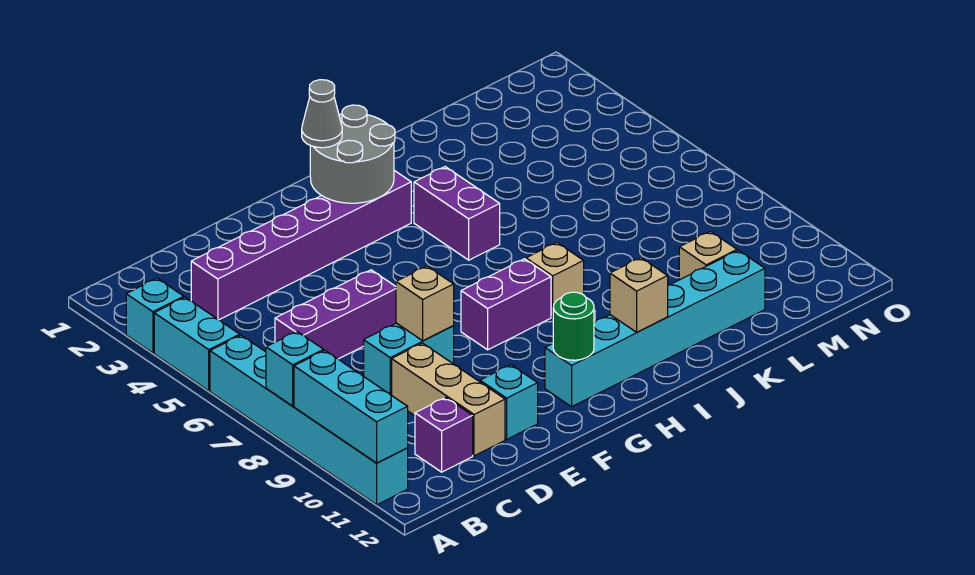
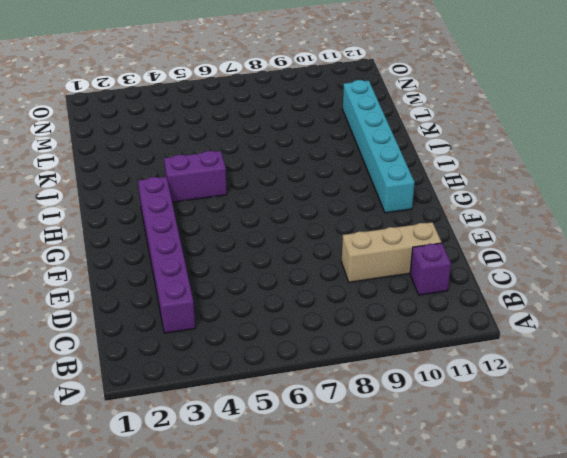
none -> cyan 1x1 brick [126,278,184,353]
none -> cyan 1x2 brick [154,297,240,391]
none -> cyan 1x6 brick [210,335,408,505]

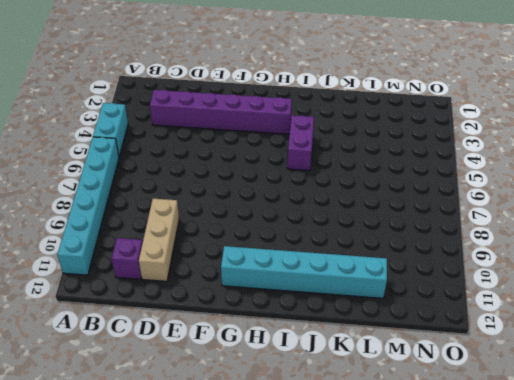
none -> cyan 1x1 brick [126,278,184,353]
none -> purple 1x3 brick [275,270,396,359]
none -> cyan 1x2 brick [364,323,454,395]

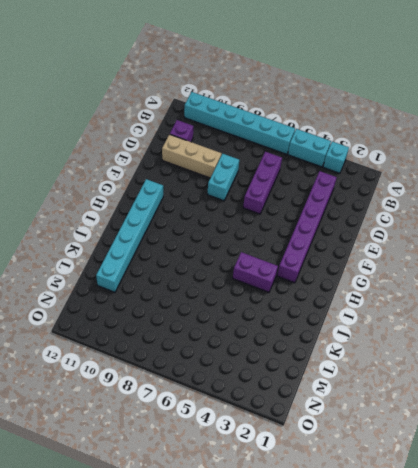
none -> cyan 1x1 brick [480,365,538,439]
none -> purple 1x2 brick [461,259,551,350]
none -> tan 1x1 brick [526,243,584,317]

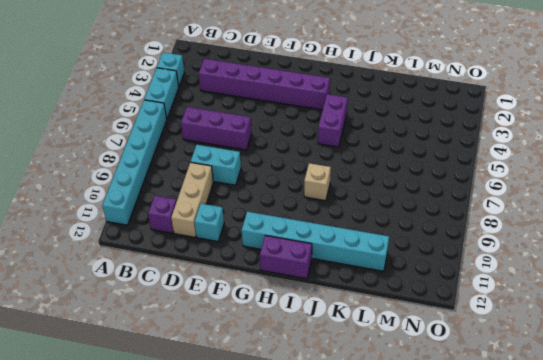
purple 1x2 brick [260,235,312,279] -> purple 1x2 brick moved to [461,259,551,350]
none -> tan 1x1 brick [679,231,737,280]
none -> cyan 1x1 brick [266,332,324,406]
none -> cyan 1x3 brick [294,351,408,463]

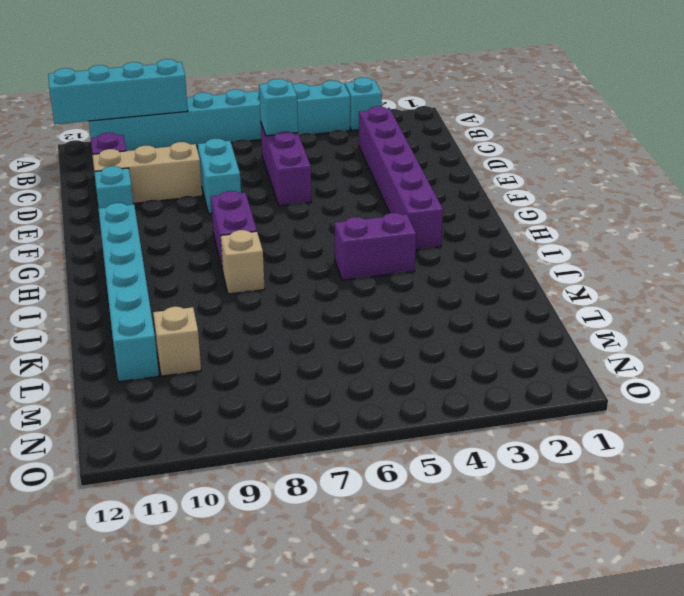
cyan 1x4 brick [48,59,188,124] -> cyan 1x3 brick [294,351,408,463]
cyan 1x1 brick [259,79,298,136] -> cyan 1x1 brick moved to [266,332,324,406]
none -> tan 1x1 brick [396,266,454,341]
none -> grey 2x2 round brick [310,105,395,203]
none -> green 1x1 round brick [553,292,594,360]

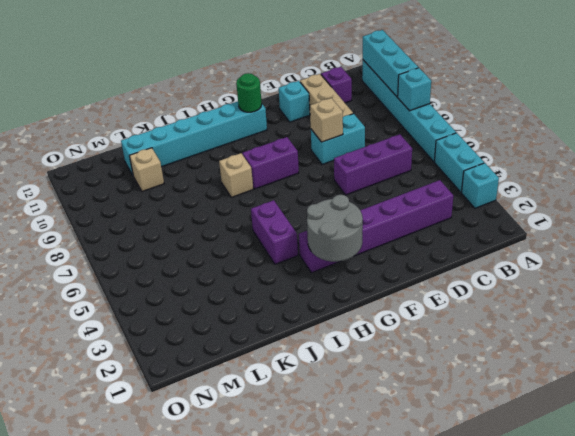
none -> tan 1x1 brick [610,258,668,332]
none -> grey 1x1 cone [302,80,342,148]

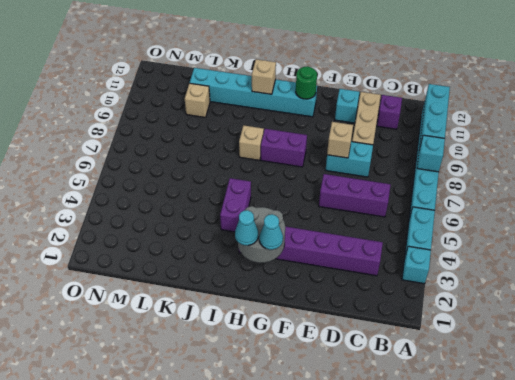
cyan 1x1 cone [259,214,283,250] -> grey 1x1 cone [302,80,342,148]
cyan 1x1 cone [235,210,258,246] -> none

